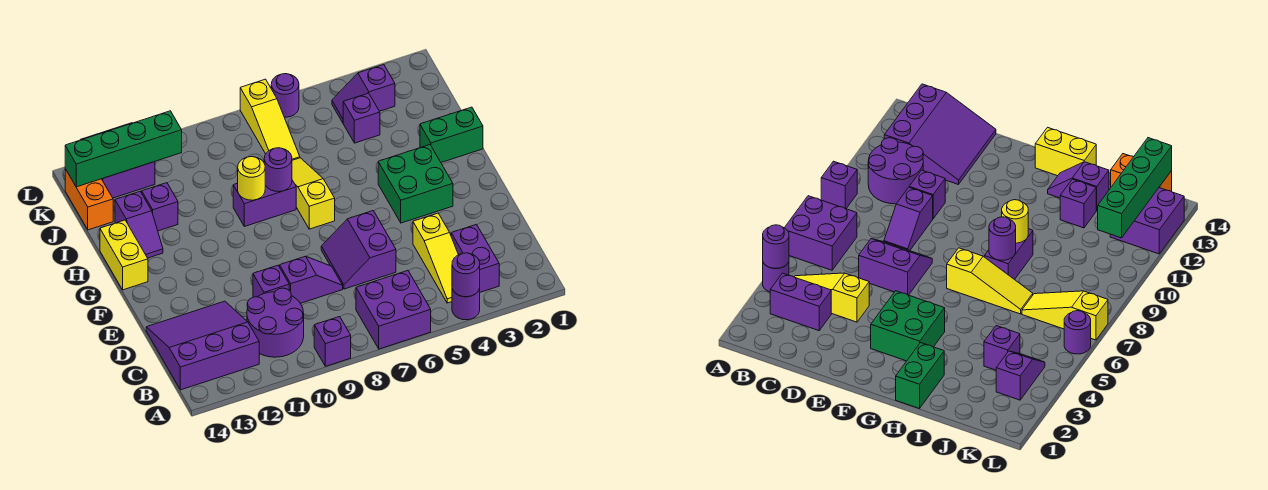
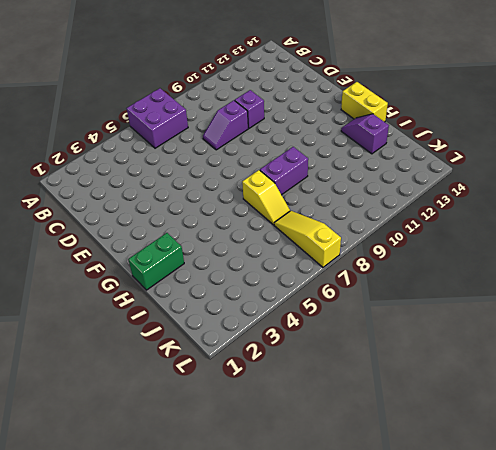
yellow 1x2 slope [242,170,290,225] -> yellow 1x3 slope [292,158,335,229]
none -> purple 1x1 round brick [452,289,480,320]
none -> purple 1x1 brick [314,317,351,366]
none -> purple 1x2 brick [451,224,499,292]

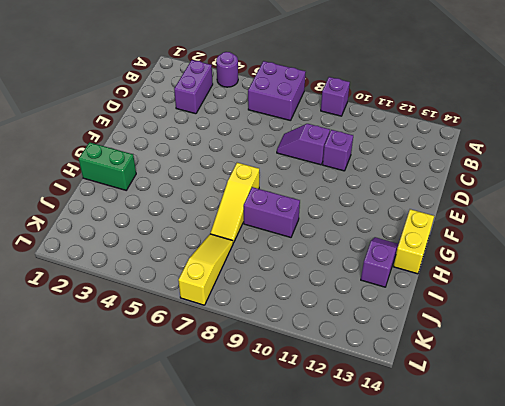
none -> yellow 1x3 slope [413,213,458,303]
none -> purple 2x2 round brick [247,288,304,357]
none -> purple 3x3 slope [146,301,259,390]

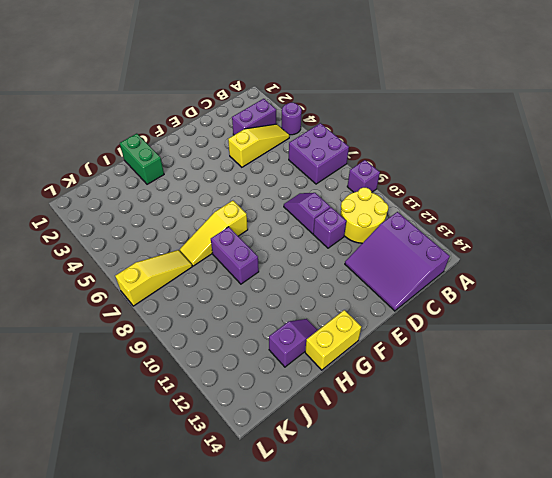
yellow 2x2 round brick [340,187,388,243] -> purple 2x2 round brick [247,288,304,357]
none -> purple 2x2 slope [321,211,396,289]
none -> green 2x2 brick [378,145,453,223]
none -> purple 1x1 brick [142,183,178,231]

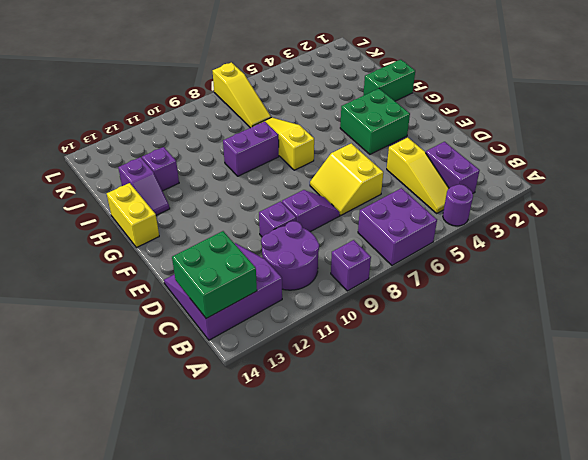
green 2x2 brick [172,231,257,319] -> none
yellow 2x2 slope [310,143,383,215] -> purple 2x2 slope [321,211,396,289]
none -> purple 1x1 brick [343,93,380,143]
none -> orange 1x2 brick [65,169,113,230]
none -> purple 1x2 slope [332,65,395,123]

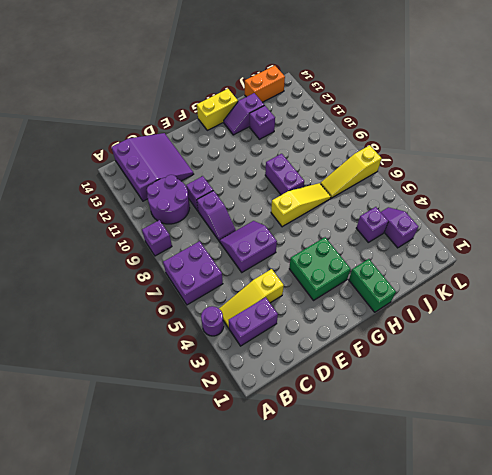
none -> purple 2x2 brick [81,123,155,198]
none -> purple 1x1 round brick [271,74,299,117]
none -> purple 1x1 round brick [452,253,480,297]

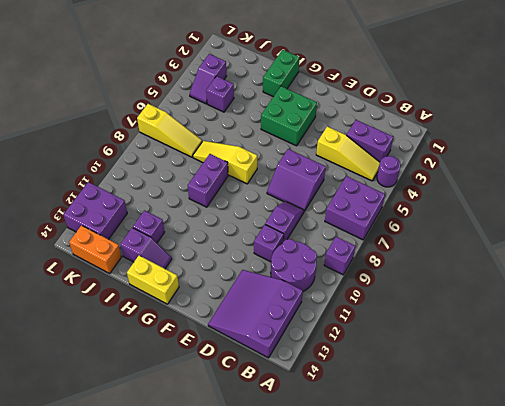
none -> purple 1x1 round brick [271,74,299,117]
none -> purple 1x1 round brick [452,253,480,297]
none -> purple 1x1 round brick [264,148,292,192]

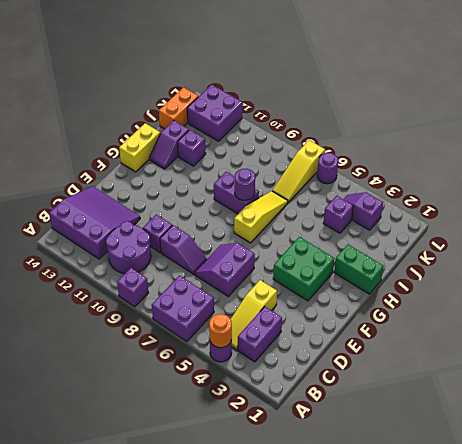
orange 1x1 round brick [209,314,232,348] -> purple 1x1 round brick [452,253,480,297]
none -> yellow 1x1 round brick [238,157,265,200]
none -> green 1x4 brick [65,111,182,187]

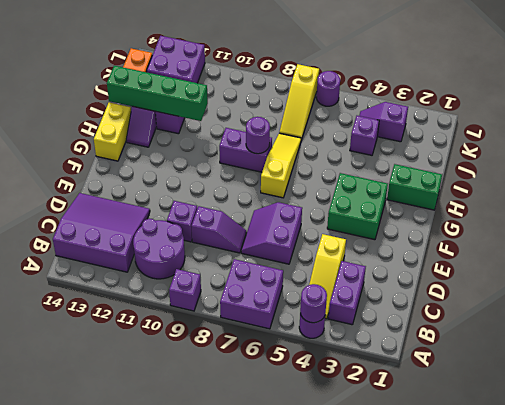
green 1x4 brick [107,66,208,121] -> green 1x4 brick moved to [65,111,182,187]
none -> yellow 1x1 round brick [238,157,265,200]

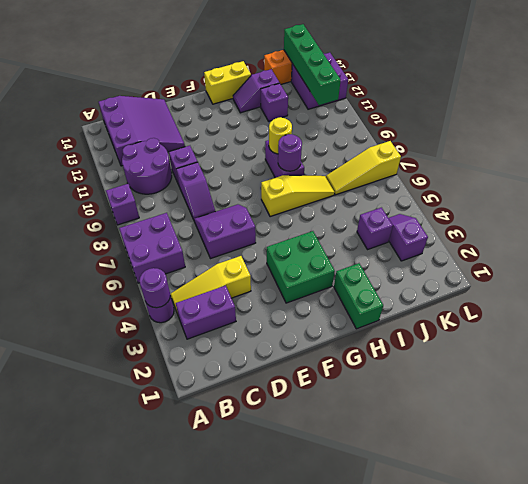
none -> purple 1x1 round brick [271,74,299,117]

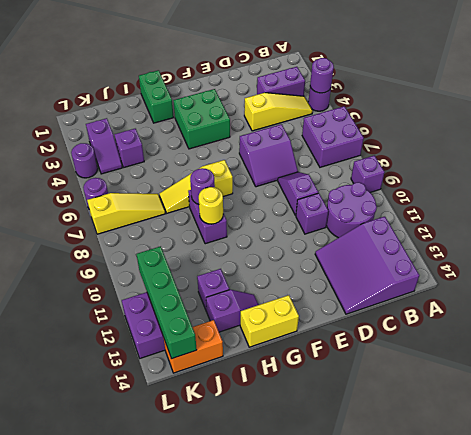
purple 1x1 round brick [71,143,98,178] -> none

